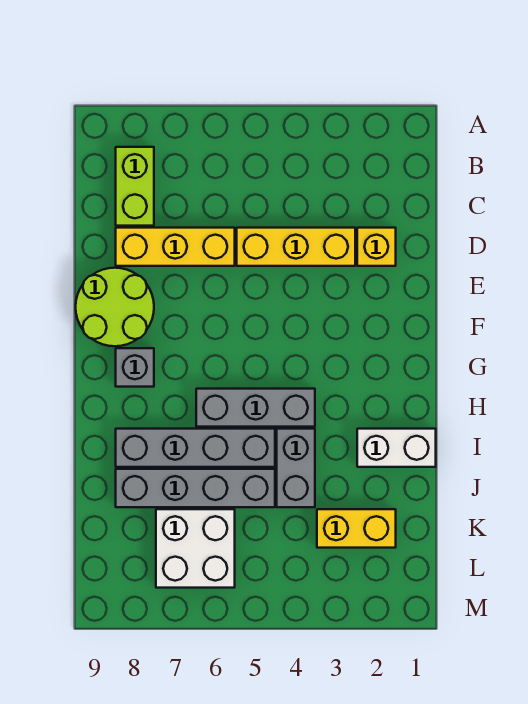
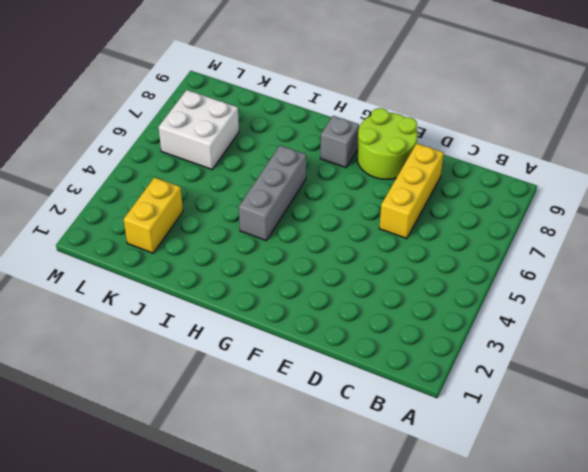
none -> lime 1x2 brick [116,147,154,226]
none -> yellow 1x1 brick [357,228,396,266]
none -> yellow 1x3 brick [237,228,355,266]

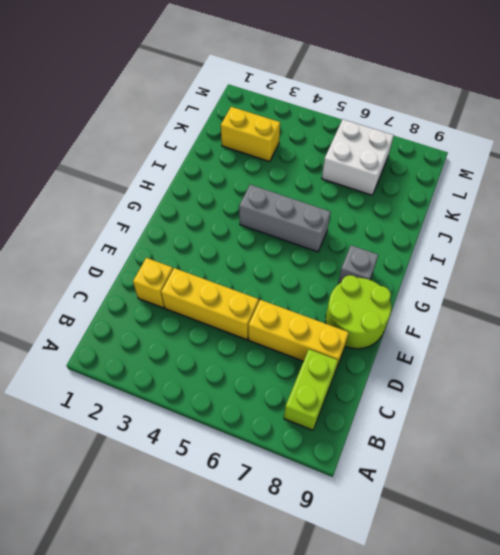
none -> white 1x2 brick [357,429,436,467]
none -> grey 1x2 brick [277,429,315,507]
none -> grey 1x4 brick [116,429,275,467]

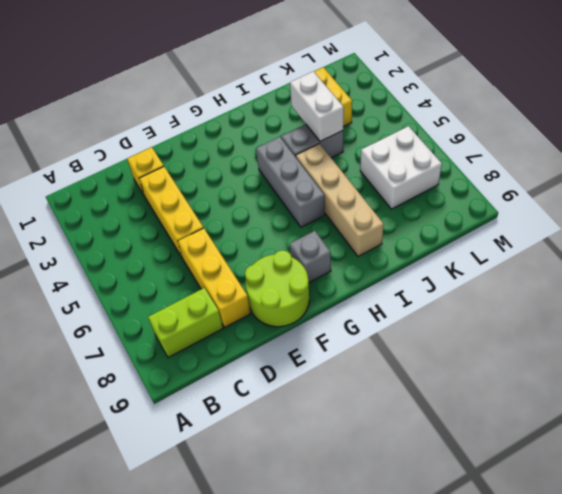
tan 1x4 brick [296,144,384,256] -> grey 1x4 brick [116,429,275,467]
white 1x2 brick [290,71,344,141] -> white 1x2 brick moved to [357,429,436,467]
none -> grey 1x4 brick [116,469,275,507]

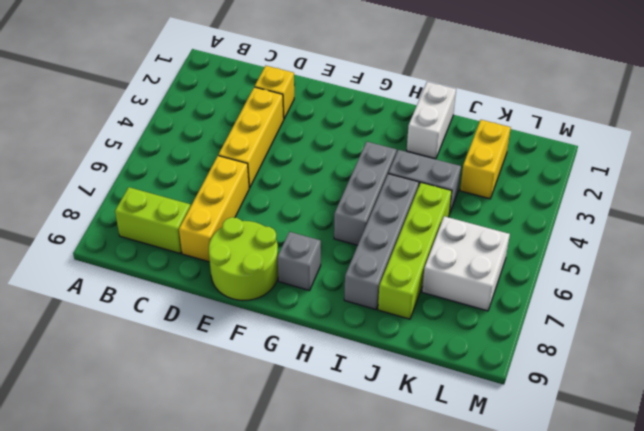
lime 1x4 brick [378,182,452,319] -> grey 1x4 brick [116,469,275,507]

